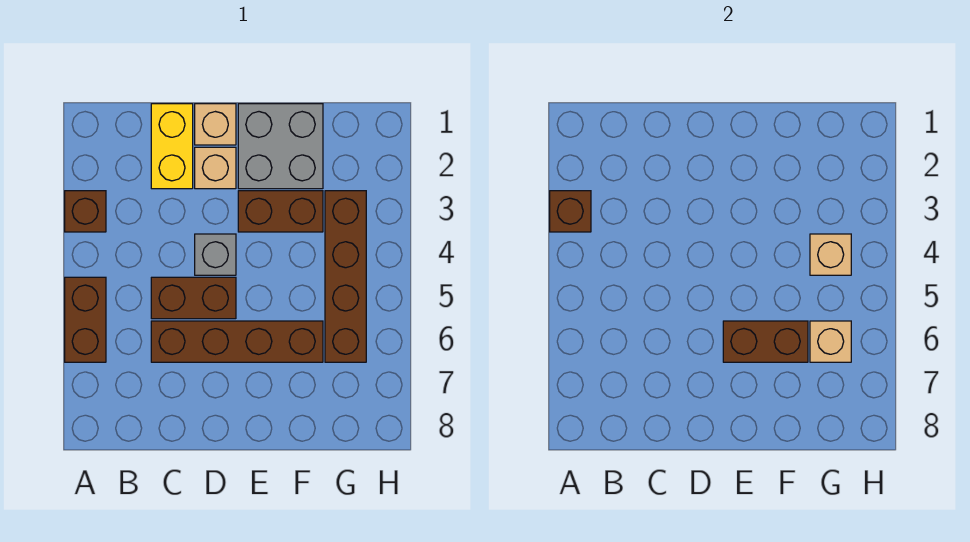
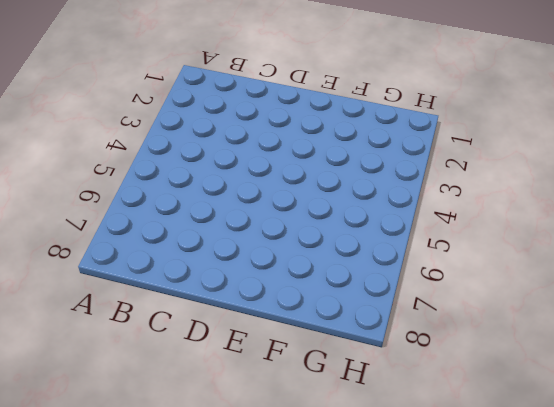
none -> brown 1x1 brick [65,191,106,232]
none -> brown 1x2 brick [65,277,106,362]
none -> yellow 1x2 brick [151,104,193,189]

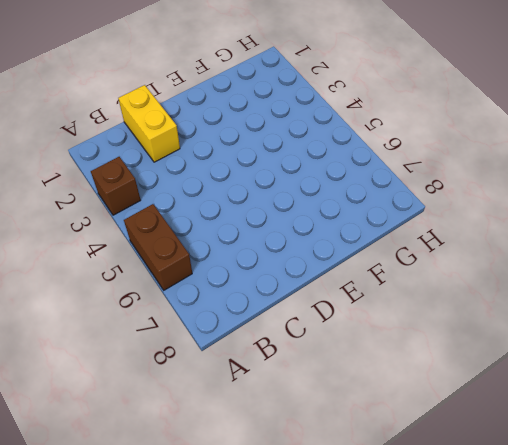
none -> brown 1x2 brick [151,277,236,319]
none -> brown 1x4 brick [151,321,323,362]
none -> tan 1x1 brick [195,104,236,145]

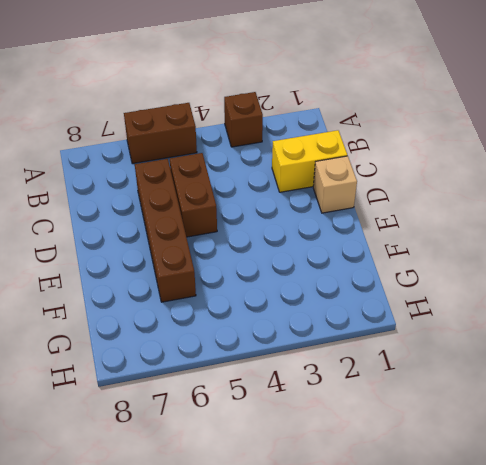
none -> tan 1x1 brick [195,147,236,189]
none -> grey 1x1 brick [195,234,236,275]
none -> grey 2x2 brick [238,104,323,189]

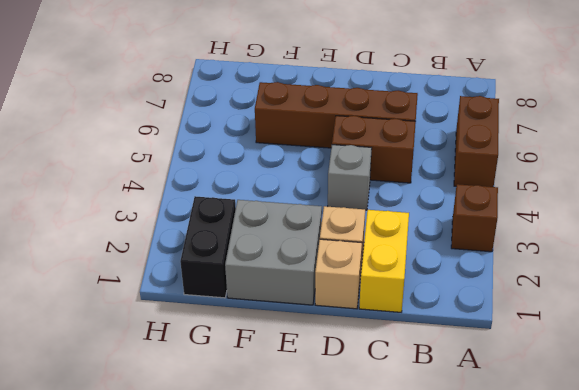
black 1x2 brick [180,196,236,298] -> none
none -> brown 1x2 brick [238,191,323,232]
none -> brown 1x4 brick [325,191,366,362]
none -> brown 1x1 brick [550,191,591,232]

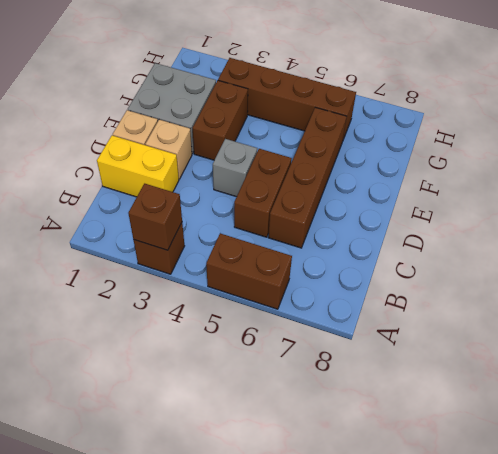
none -> brown 1x2 brick [723,321,808,362]
none -> tan 1x1 brick [810,234,851,275]
none -> tan 1x1 brick [810,321,851,362]

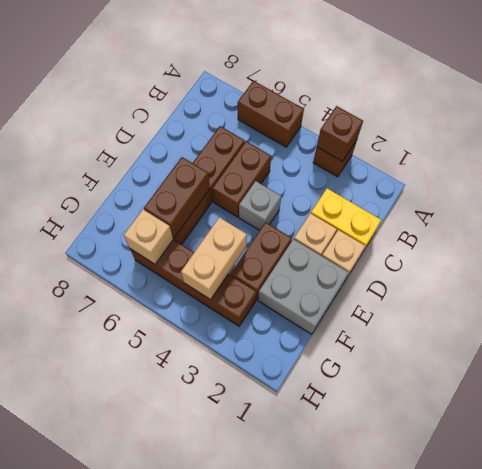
tan 1x2 brick [181,217,247,300] -> tan 1x1 brick [810,234,851,275]

